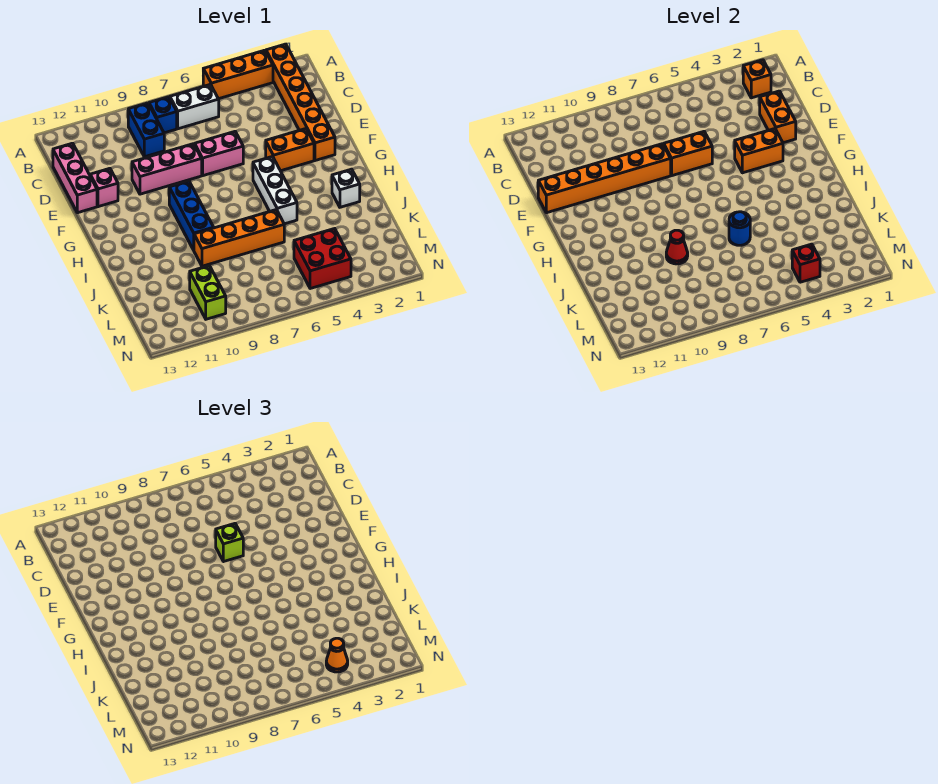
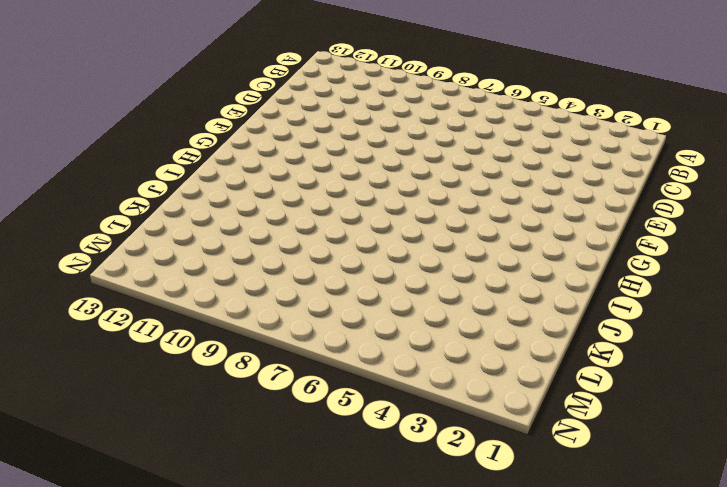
none -> orange 1x6 brick [266,44,335,161]
none -> orange 1x3 brick [203,50,273,99]
none -> white 1x2 brick [170,84,219,129]

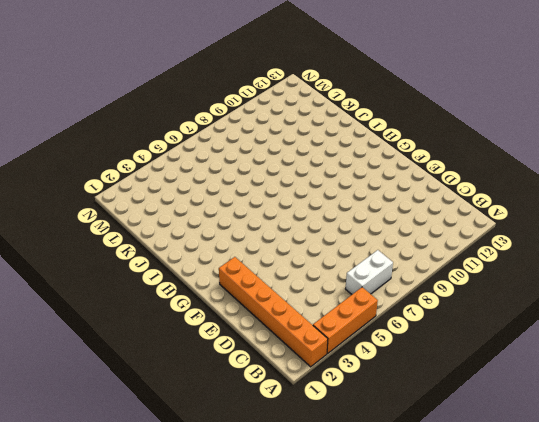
none -> blue 1x1 brick [149,97,177,133]
none -> blue 1x2 brick [128,103,164,157]
none -> pink 1x3 brick [53,143,97,213]

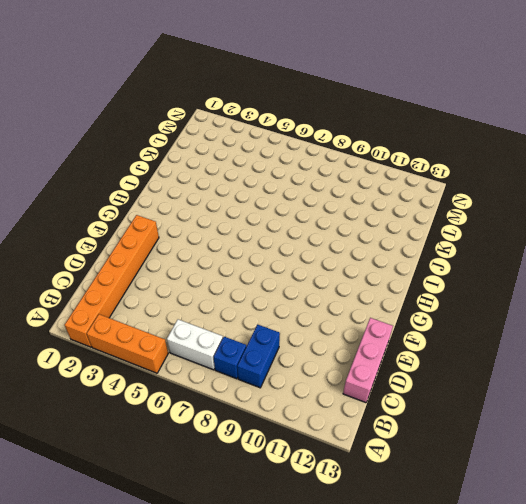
none -> pink 1x2 brick [195,132,243,176]
none -> pink 1x3 brick [132,144,202,194]
none -> pink 1x1 brick [90,168,118,207]

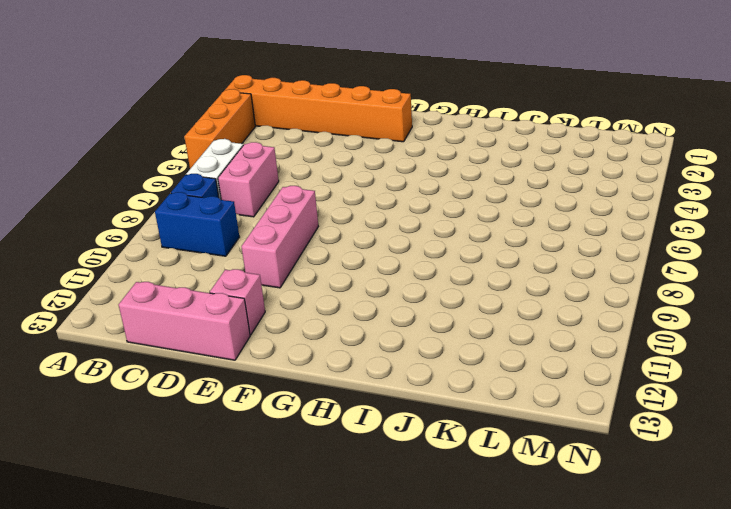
pink 1x2 brick [218,142,279,217] -> pink 1x2 brick moved to [195,132,243,176]
none -> orange 1x2 brick [266,129,314,171]
none -> white 1x3 brick [253,156,297,224]
none -> blue 1x3 brick [169,181,214,250]

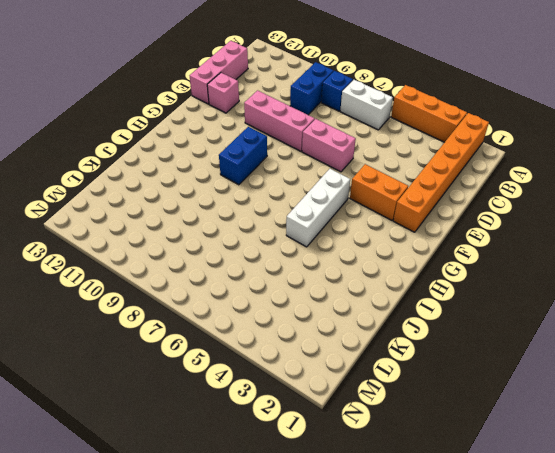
blue 1x2 brick [219,127,267,185] -> blue 1x3 brick [169,181,214,250]
none -> white 1x1 brick [332,169,360,207]
none -> orange 1x4 brick [194,210,284,266]
none -> red 2x2 brick [294,229,351,289]

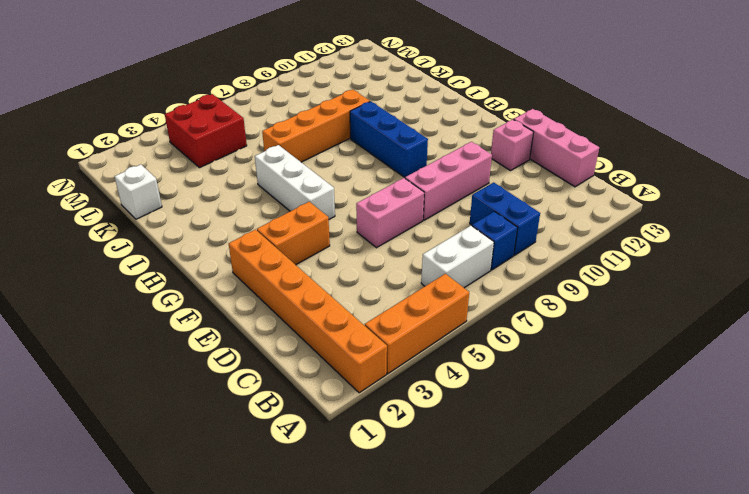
white 1x1 brick [114,165,162,219] -> white 1x1 brick moved to [332,169,360,207]
none -> lime 1x2 brick [190,266,226,319]
none -> orange 1x1 brick [743,60,771,98]
none -> orange 1x2 brick [760,91,796,143]

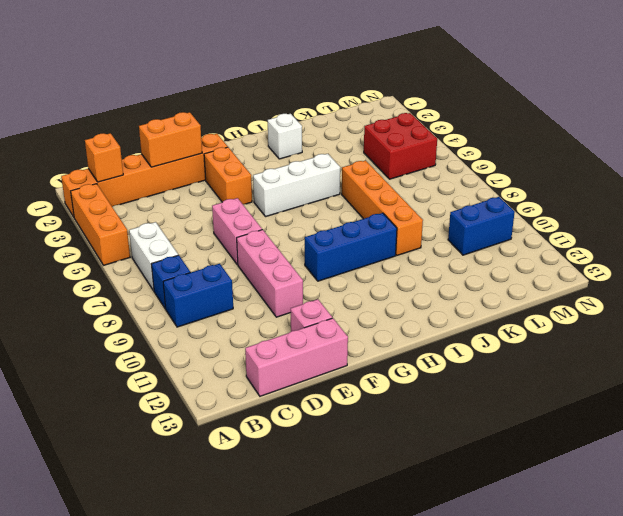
blue 1x2 brick [448,197,515,255] -> lime 1x2 brick [190,266,226,319]
none -> orange 1x2 brick [664,132,712,176]
none -> orange 1x6 brick [538,144,671,213]
none -> orange 1x2 brick [735,129,783,173]

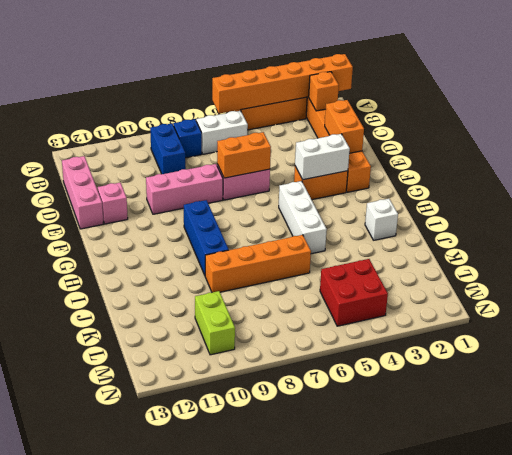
orange 1x6 brick [212,54,353,114] -> orange 1x6 brick moved to [538,144,671,213]
white 1x2 brick [295,134,350,180] -> orange 1x2 brick [735,129,783,173]
none -> blue 1x1 round brick [729,212,750,245]
none -> red 1x1 cone [666,230,688,264]
none -> red 1x1 brick [792,244,820,282]

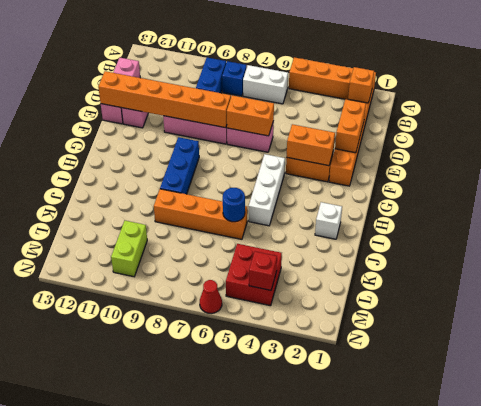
red 1x1 cone [200,280,222,314] -> red 1x1 cone moved to [666,230,688,264]
none -> lime 1x1 brick [216,524,243,562]
none -> orange 1x1 cone [326,638,348,672]

